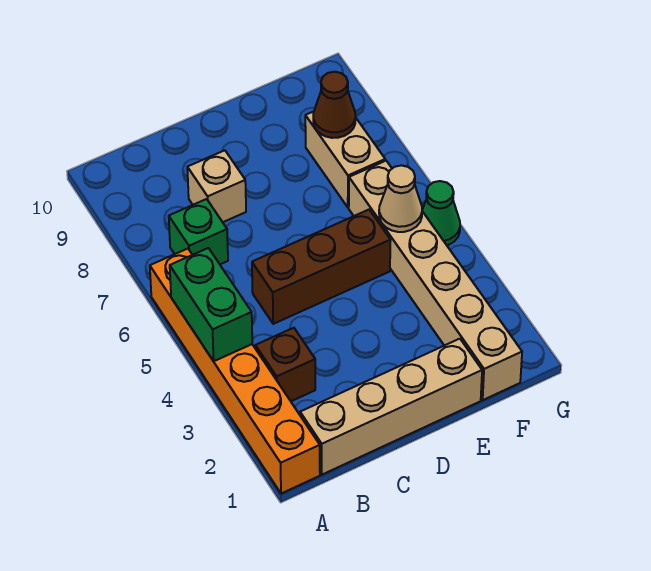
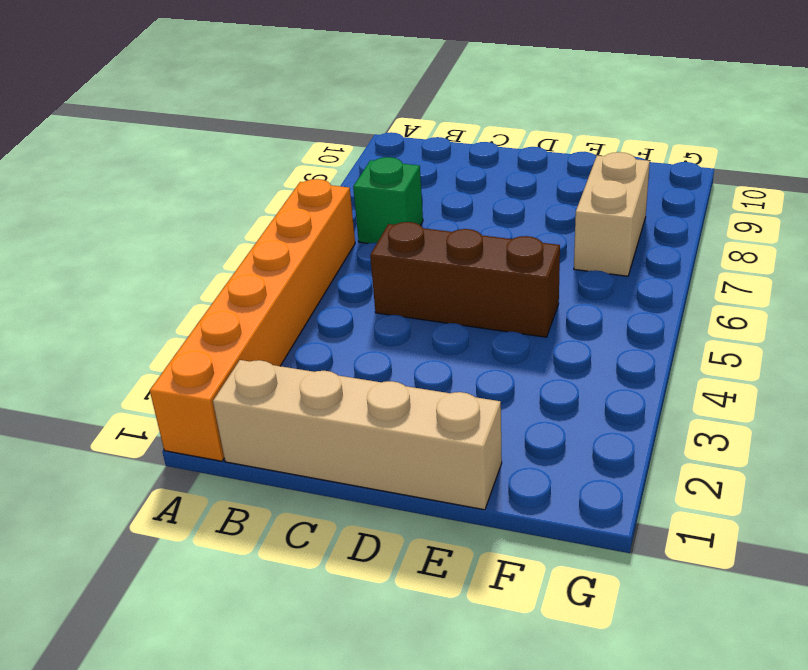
none -> brown 1x1 brick [255,328,315,401]
none -> tan 1x1 brick [187,150,246,222]
none -> tan 1x6 brick [349,161,522,400]

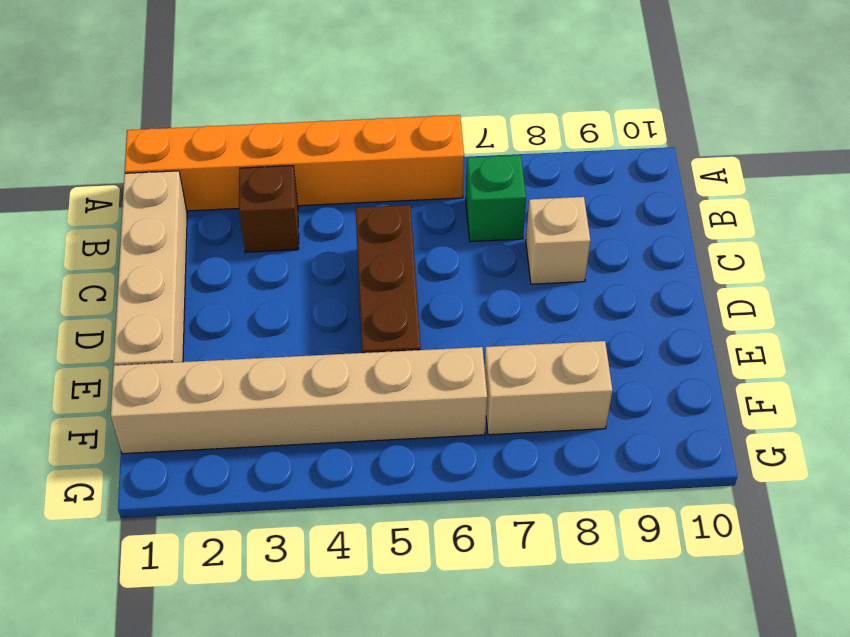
none -> green 1x1 cone [422,181,460,245]
none -> green 1x2 brick [170,248,252,361]
none -> tan 1x1 cone [379,165,422,232]

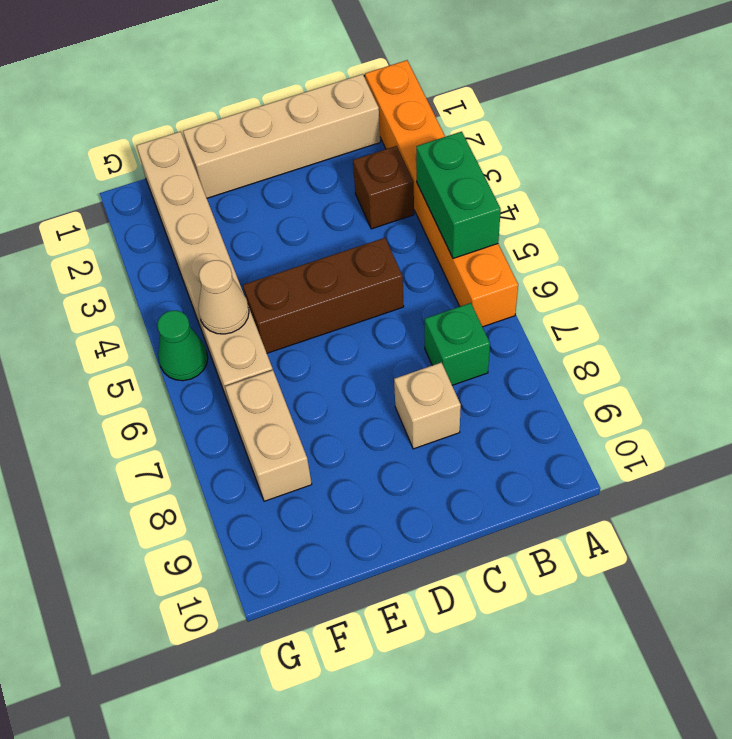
none -> brown 1x1 cone [313,72,355,138]

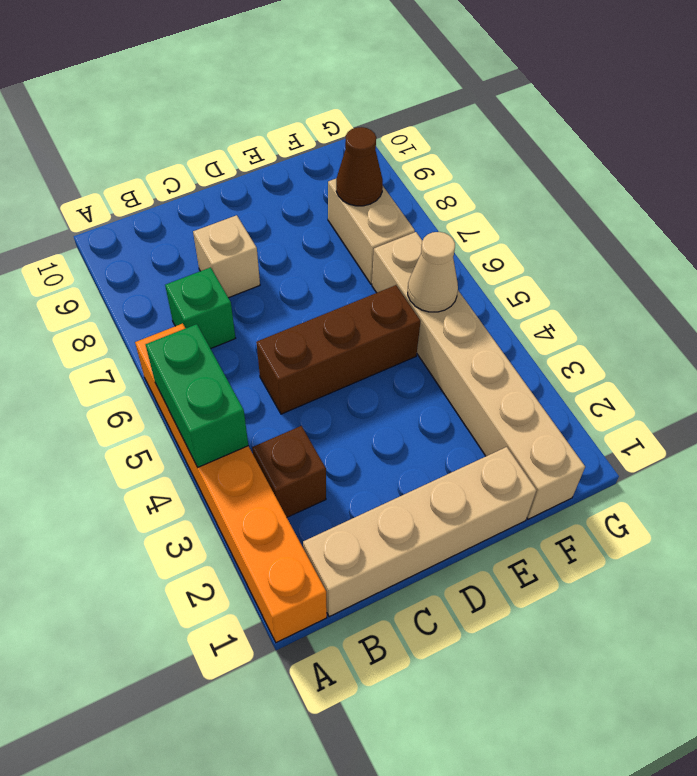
none -> green 1x1 cone [422,181,460,245]

